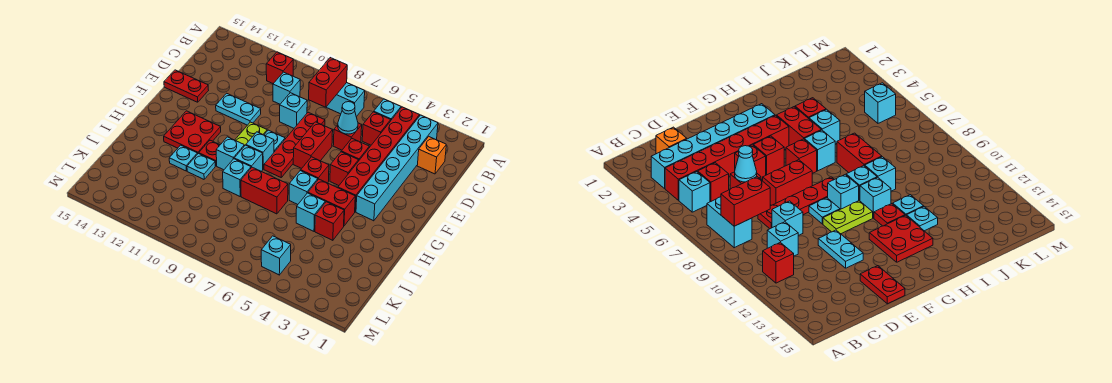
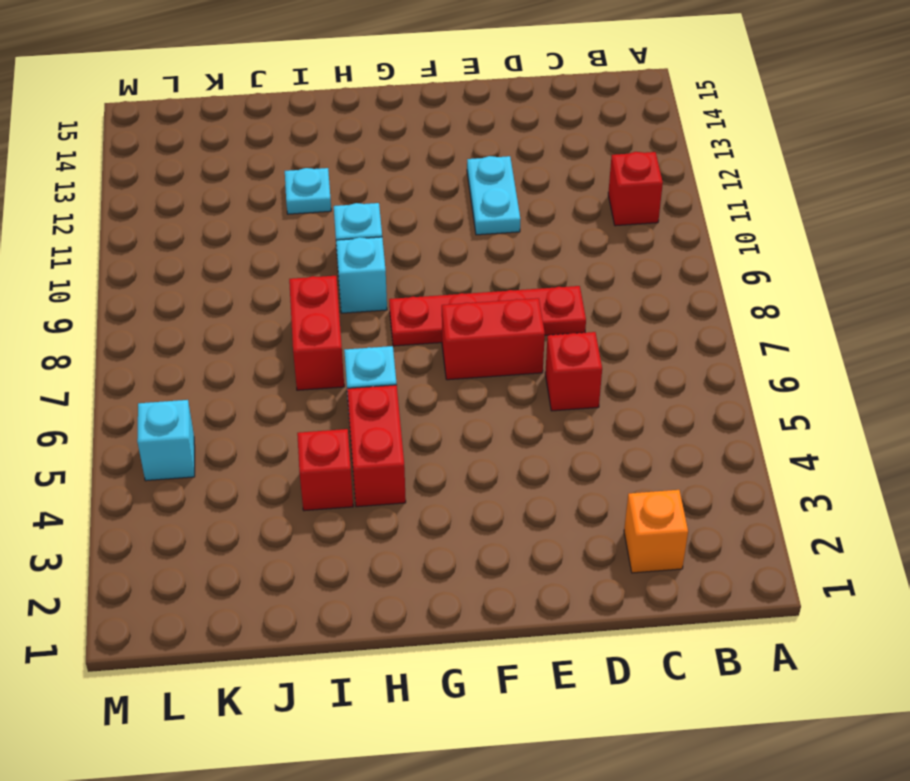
none -> cyan 1x6 brick [356,115,438,221]
none -> red 1x6 brick [338,107,419,212]
none -> cyan 1x1 brick [374,99,401,120]
none -> cyan 1x2 brick [326,83,365,117]

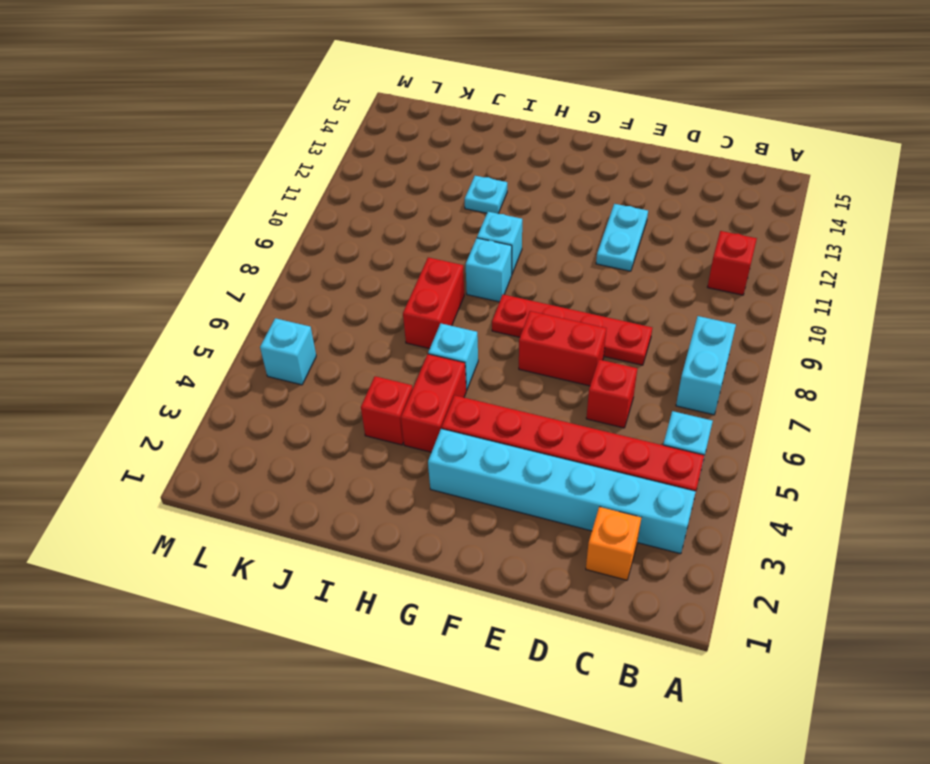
none -> red 1x1 brick [362,112,391,145]
none -> cyan 1x1 brick [273,72,300,104]
none -> cyan 1x1 brick [280,93,307,128]
none -> red 1x1 brick [341,139,369,160]

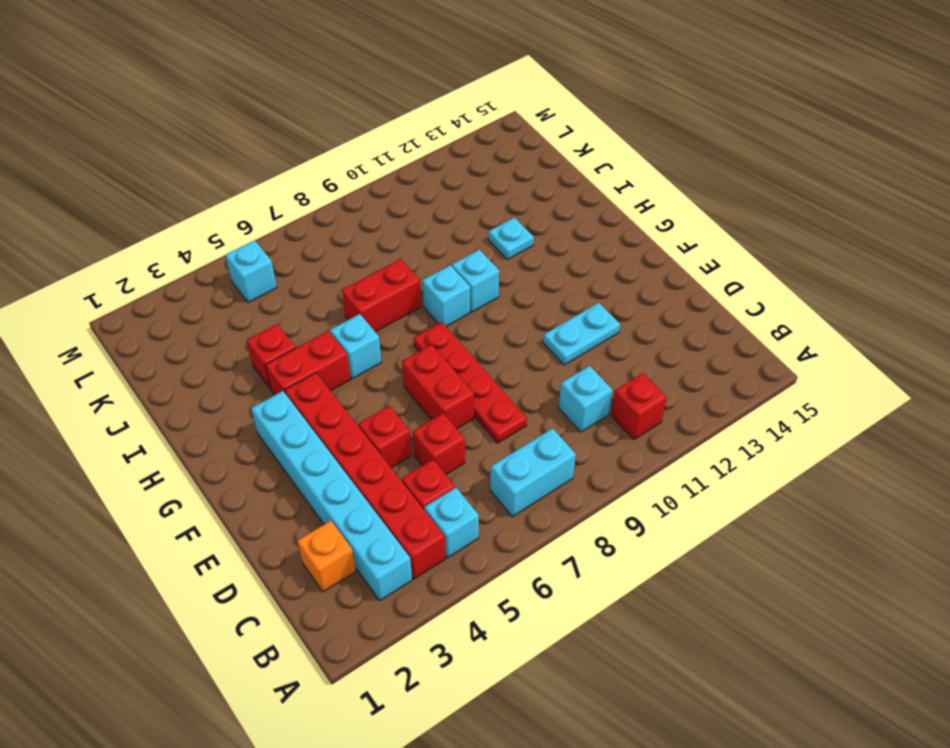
none -> cyan 1x1 brick [280,93,307,128]
none -> red 1x2 plate [164,70,209,102]
none -> red 1x1 brick [330,152,359,186]
none -> cyan 1x1 plate [264,130,285,152]

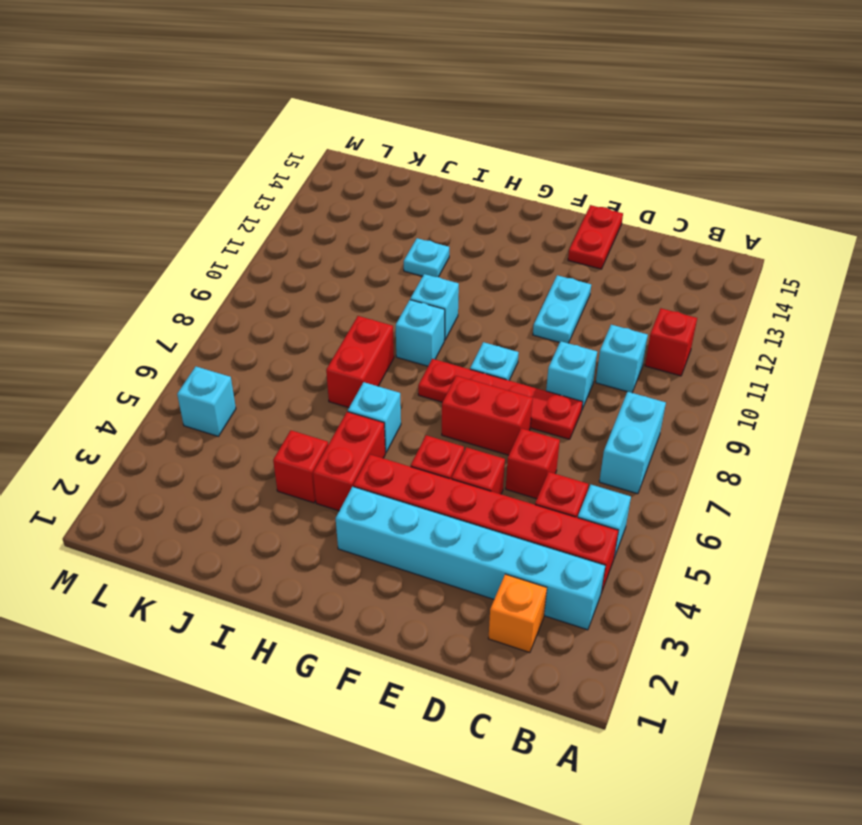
none -> lime 1x2 plate [235,122,267,146]
none -> red 1x1 brick [301,157,329,183]
none -> cyan 1x1 brick [246,132,274,169]
none -> red 2x2 plate [164,111,221,154]

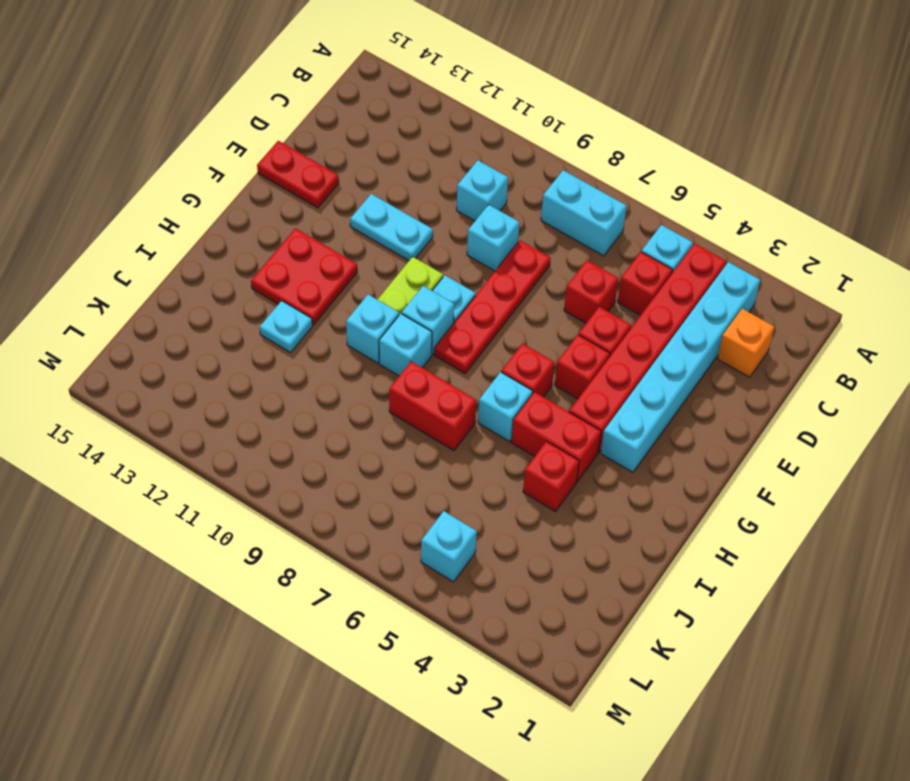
none -> red 1x1 brick [266,52,293,84]
none -> red 1x2 brick [293,122,333,168]
none -> red 1x1 plate [199,140,220,166]
none -> cyan 1x1 brick [296,193,325,231]

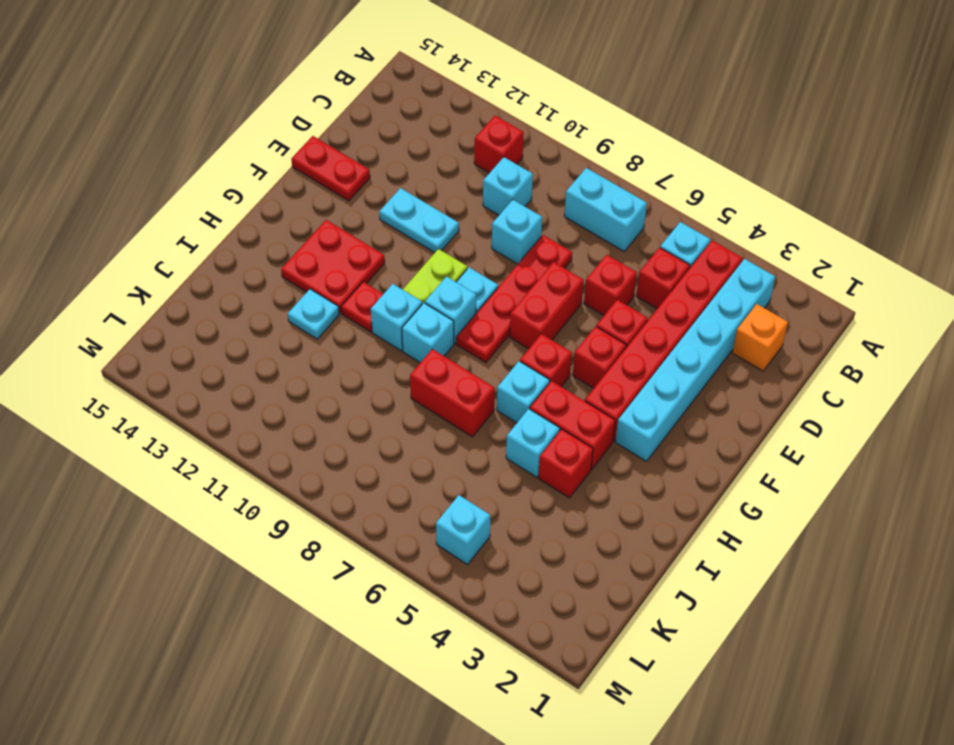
none -> cyan 1x1 brick [223,159,251,196]
none -> cyan 1x1 plate [187,153,215,179]
none -> red 1x2 brick [309,58,347,107]
none -> cyan 1x1 cone [338,102,358,134]

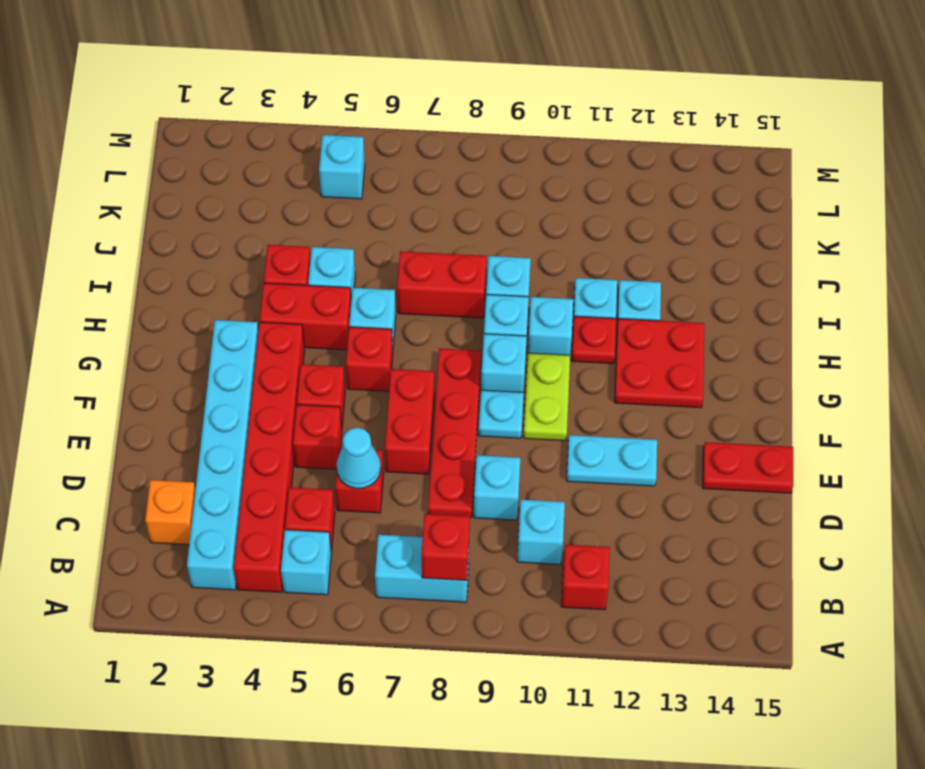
red 1x1 brick [421,514,470,580] -> red 1x2 brick [309,58,347,107]

